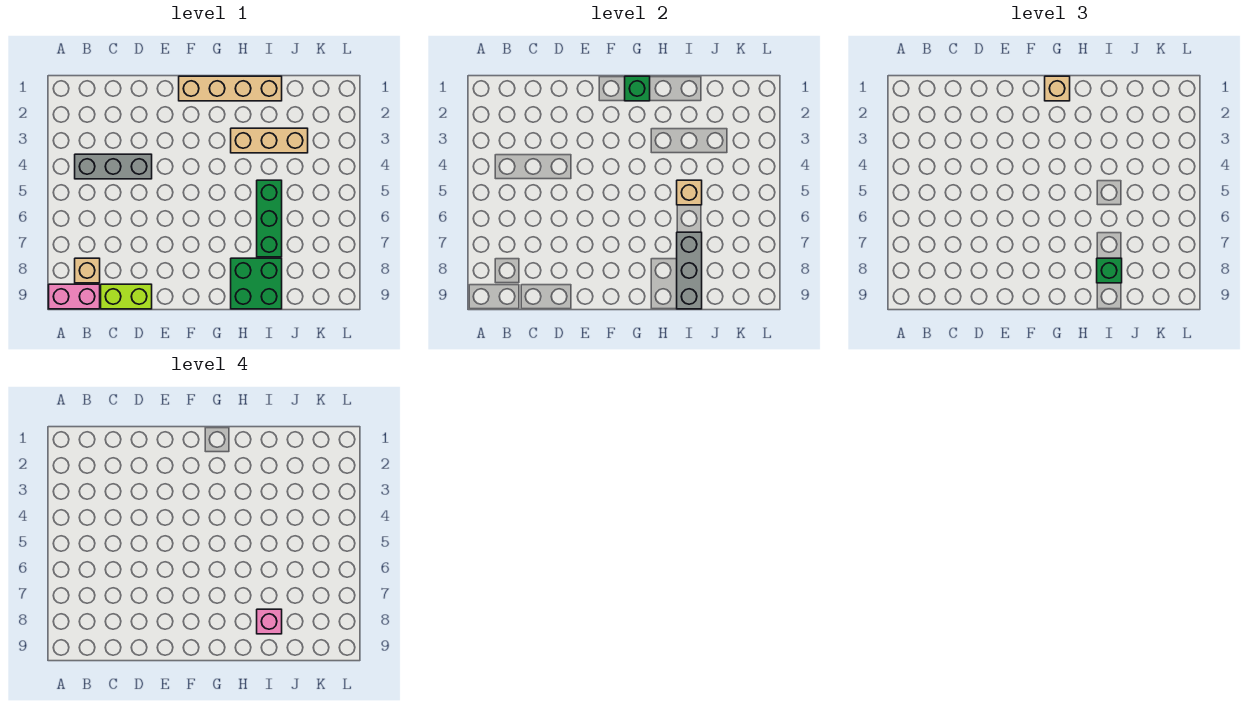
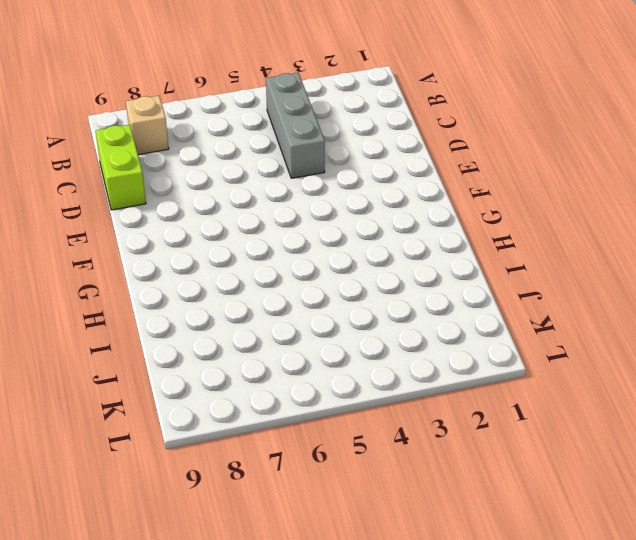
none -> pink 1x2 brick [49,284,100,309]
none -> tan 1x4 brick [179,76,282,101]
none -> tan 1x3 brick [231,128,308,153]

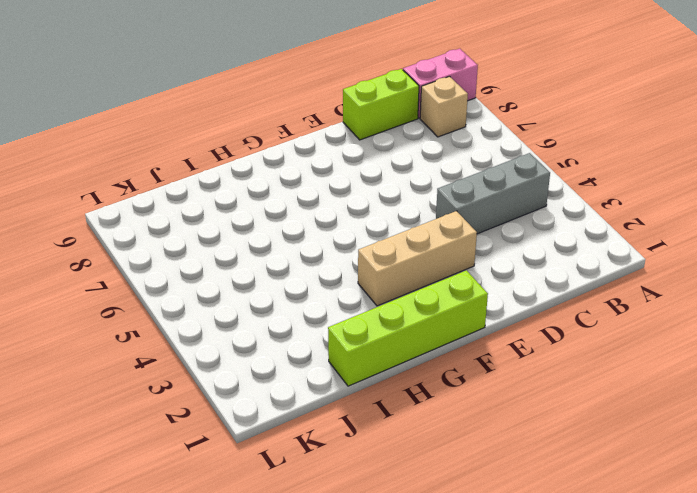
tan 1x3 brick [358,211,477,306] -> tan 1x3 brick moved to [231,128,308,153]
lime 1x4 brick [328,270,488,386] -> tan 1x4 brick [179,76,282,101]
none -> green 2x2 brick [231,258,282,309]
none -> green 1x3 brick [257,180,282,257]
none -> green 1x1 brick [625,76,650,101]

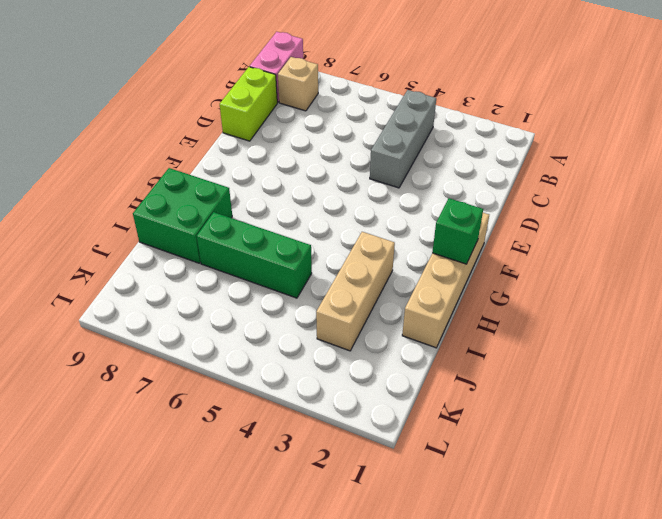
none -> tan 1x1 brick [677,180,702,205]
none -> grey 1x3 brick [677,232,702,309]
none -> tan 1x1 brick [1045,76,1070,101]

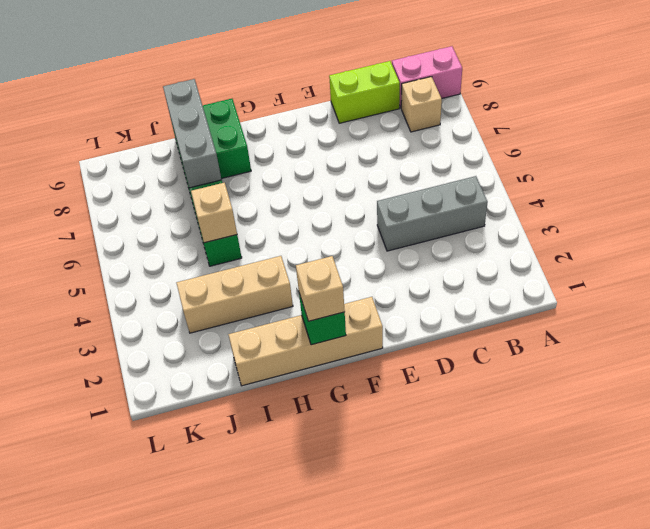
none -> green 1x1 brick [1097,258,1122,283]
none -> pink 1x1 brick [257,609,282,634]

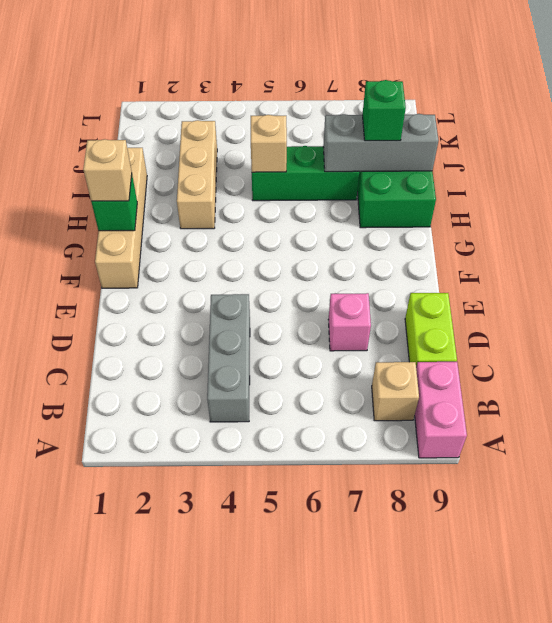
pink 1x1 brick [328,293,371,351] -> pink 1x1 brick moved to [257,609,282,634]

